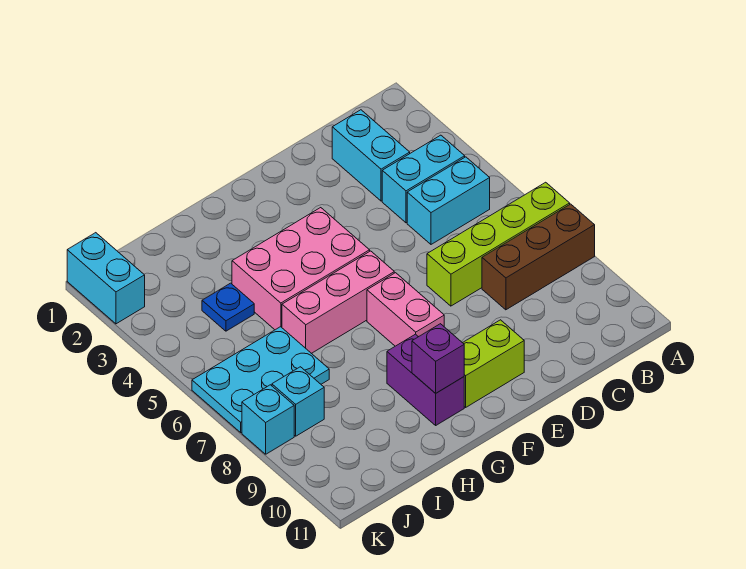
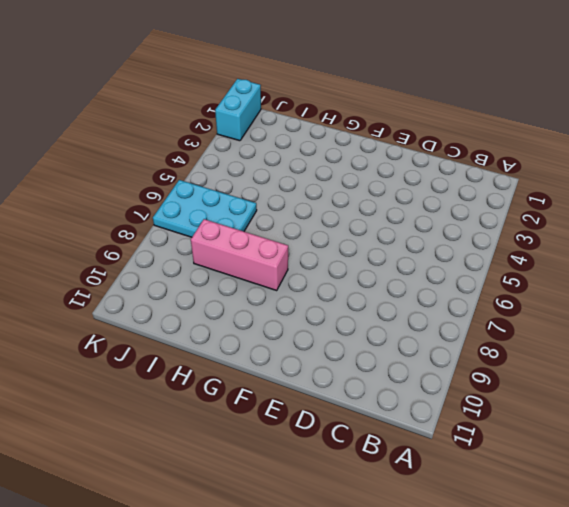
pink 1x3 brick [191,219,288,290] -> pink 1x3 brick moved to [282,251,394,353]
none -> lime 1x4 brick [427,182,570,306]
none -> brown 1x3 brick [482,204,595,310]
none -> cyan 1x2 brick [382,135,465,223]

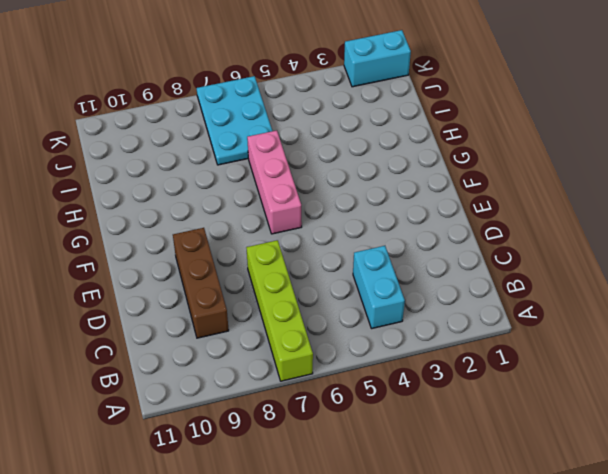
brown 1x3 brick [173,228,229,338] -> brown 1x3 brick moved to [482,204,595,310]
none -> cyan 1x2 brick [407,157,490,244]
none -> cyan 1x2 brick [332,110,410,201]
none -> lime 1x2 brick [463,320,524,407]

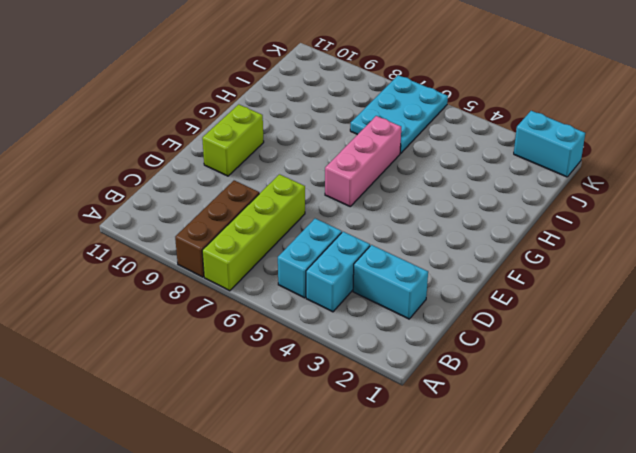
none -> pink 2x3 brick [232,208,370,330]
none -> pink 1x2 brick [367,273,444,346]
none -> purple 1x2 brick [387,334,464,425]

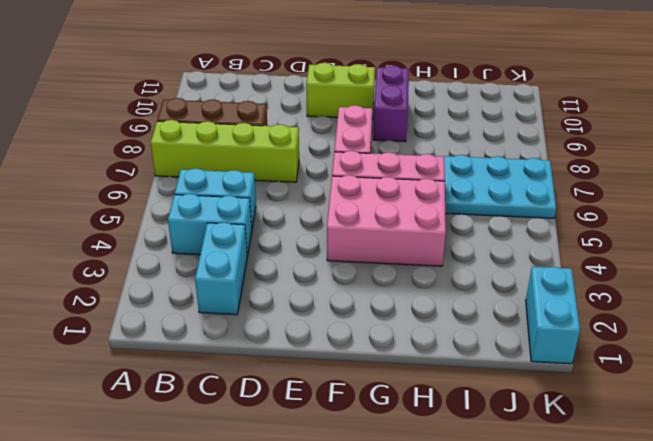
none -> blue 1x1 plate [202,283,254,331]
none -> cyan 1x1 brick [272,367,324,436]
none -> cyan 1x1 brick [242,385,294,454]

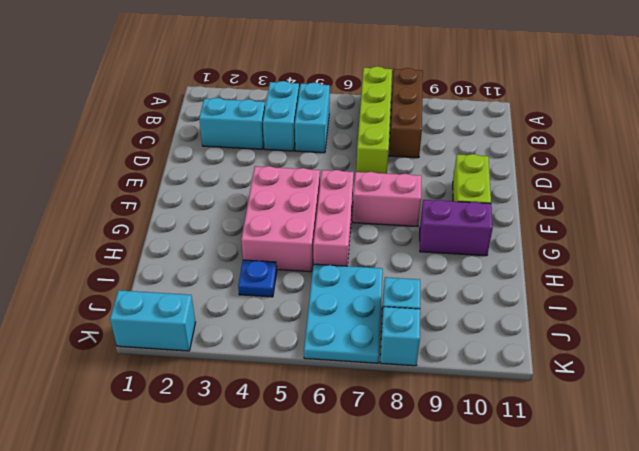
none -> purple 1x1 brick [412,324,464,393]

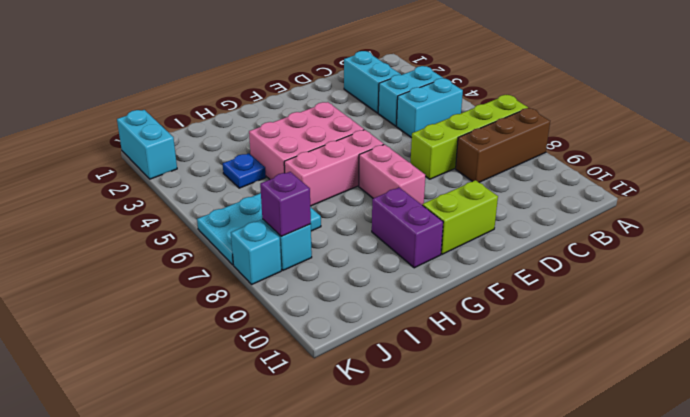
purple 1x1 brick [260,172,311,236] -> purple 1x1 brick moved to [412,324,464,393]

